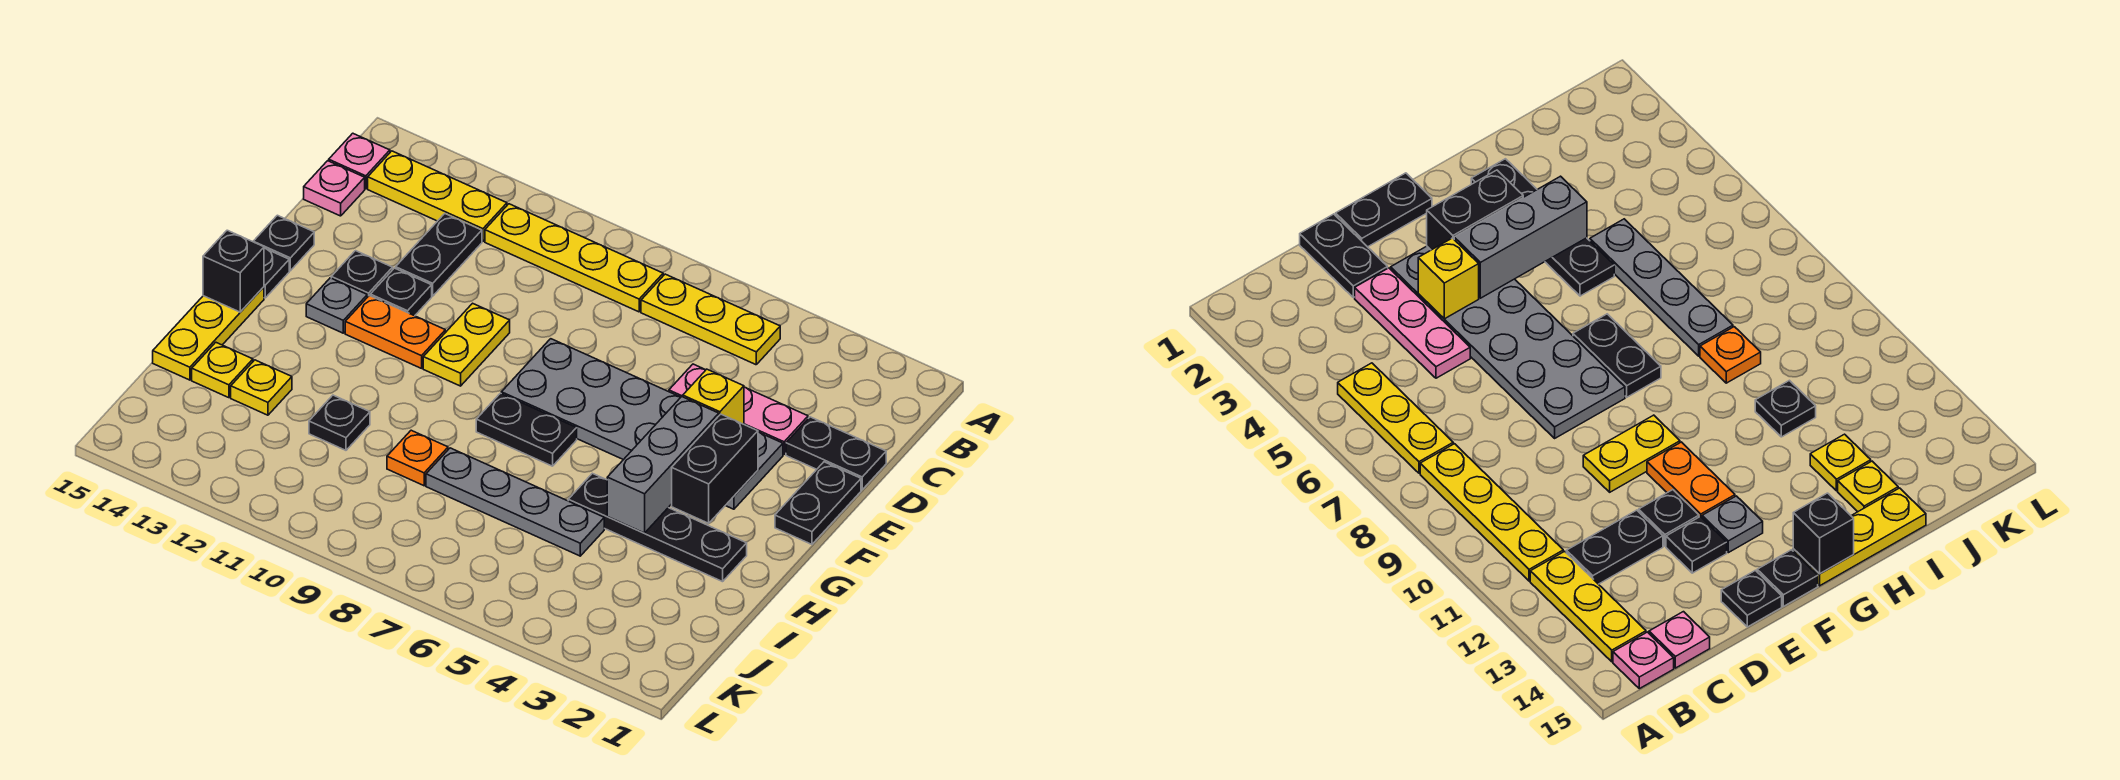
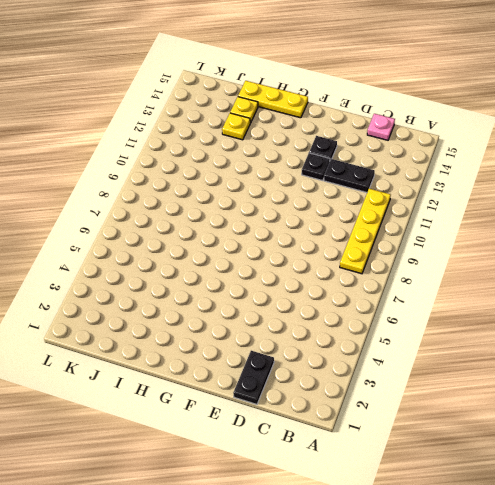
none -> yellow 1x3 plate [641,274,780,365]
none -> yellow 1x3 plate [368,151,507,241]
none -> pink 1x1 plate [329,133,390,189]

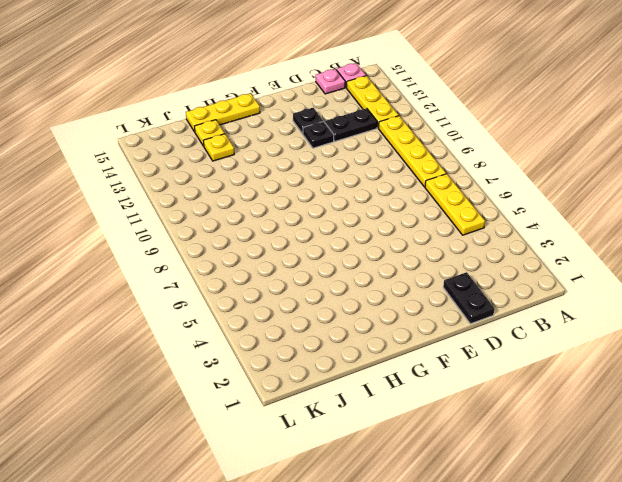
none -> pink 1x3 plate [669,364,808,454]
none -> black 1x2 plate [775,462,861,544]
none -> grey 2x6 plate [501,339,783,509]

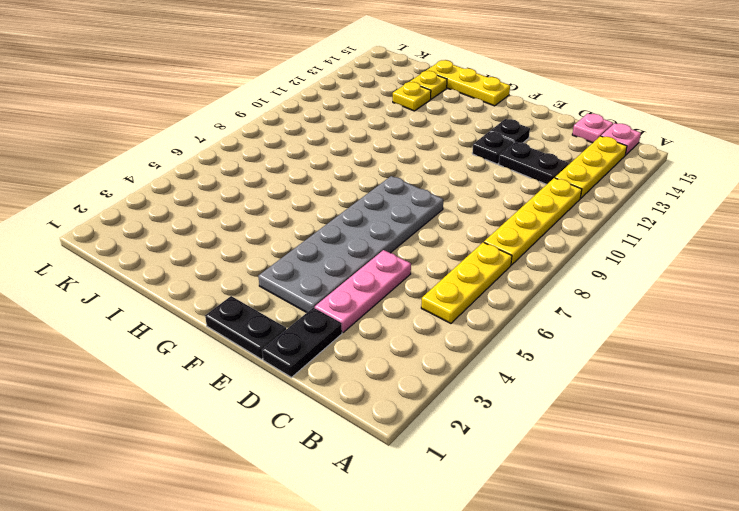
none -> yellow 1x2 plate [423,303,510,386]
none -> black 1x1 plate [253,215,314,271]
none -> orange 1x2 plate [345,296,445,368]

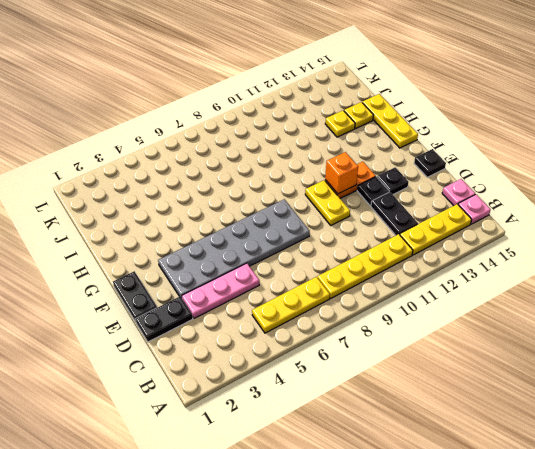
orange 1x1 brick [325,152,358,194] -> none
none -> grey 1x1 plate [306,278,367,333]
none -> black 1x1 plate [264,248,289,298]
none -> black 1x2 plate [476,393,577,466]

